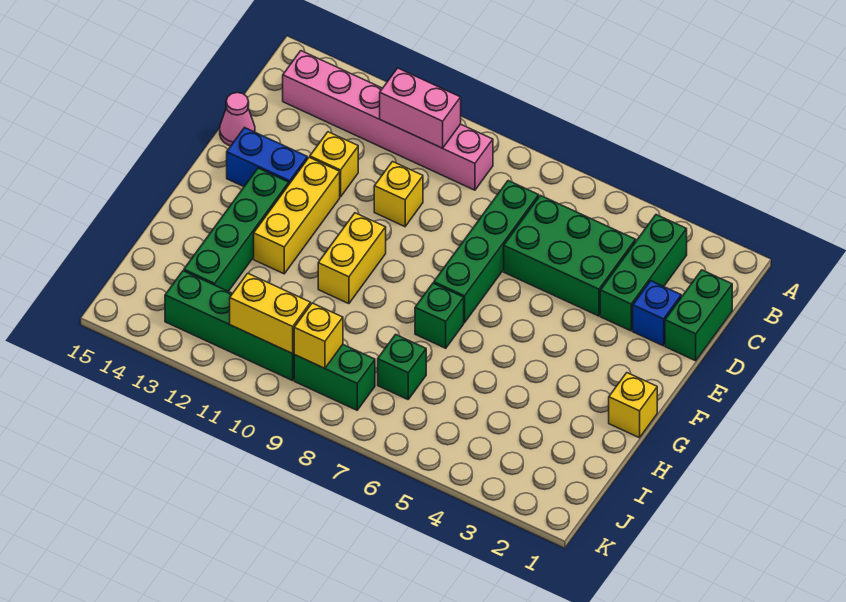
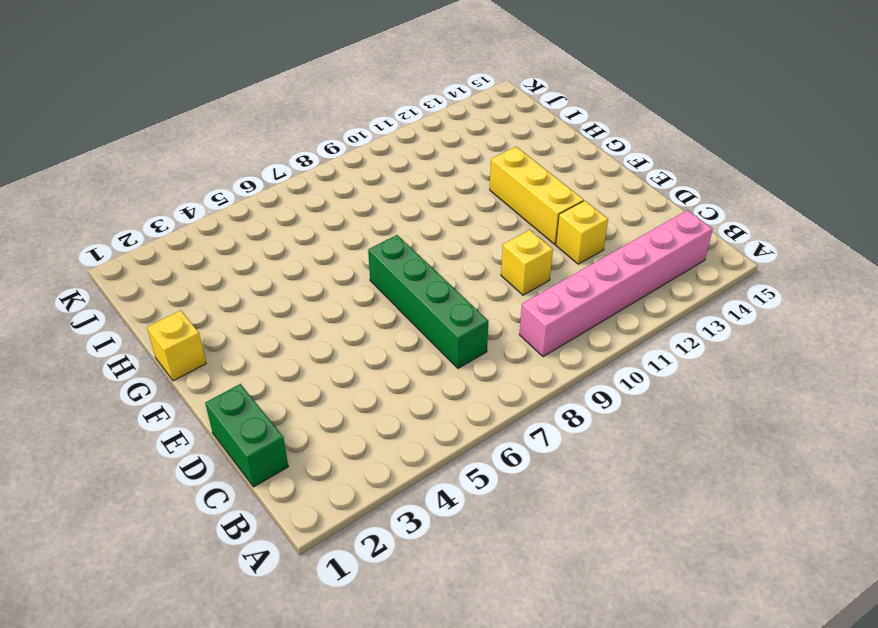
none -> green 1x3 brick [600,215,687,331]
none -> green 2x3 brick [504,195,636,316]
none -> blue 1x1 brick [633,281,681,346]

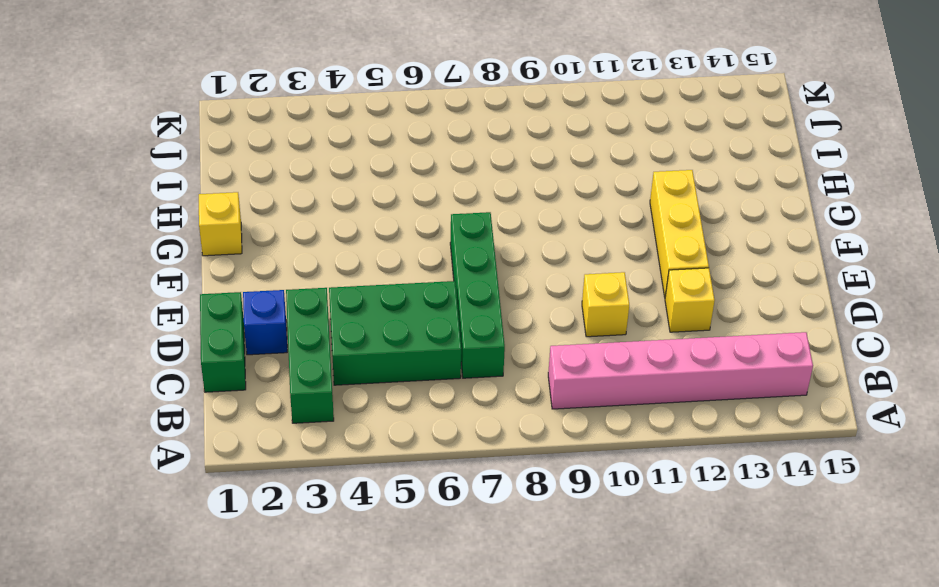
none -> pink 1x1 cone [220,92,255,146]
none -> blue 1x2 brick [227,128,307,187]
none -> yellow 1x2 brick [318,213,386,304]

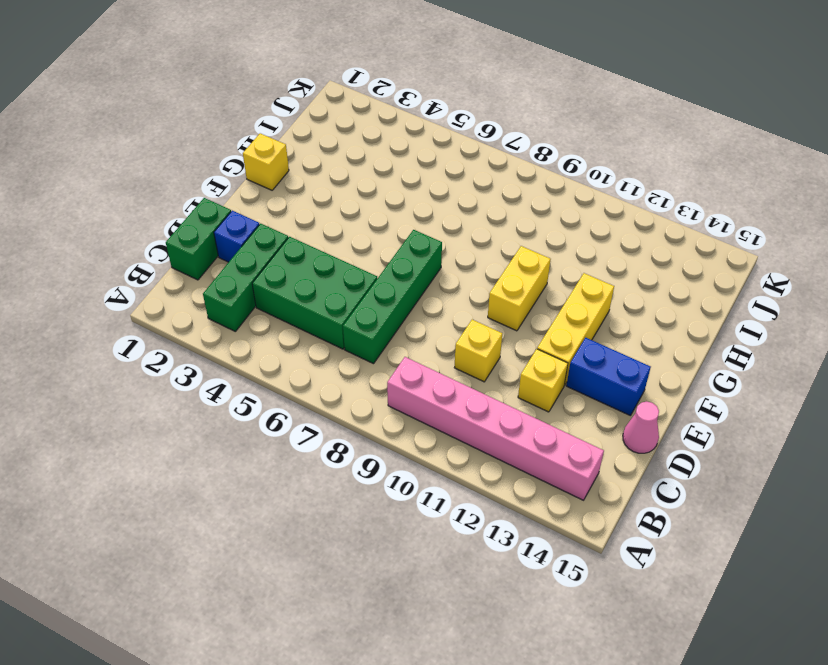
none -> green 1x4 brick [184,168,289,291]
none -> green 1x1 brick [415,283,464,348]
none -> green 1x1 brick [378,334,426,399]

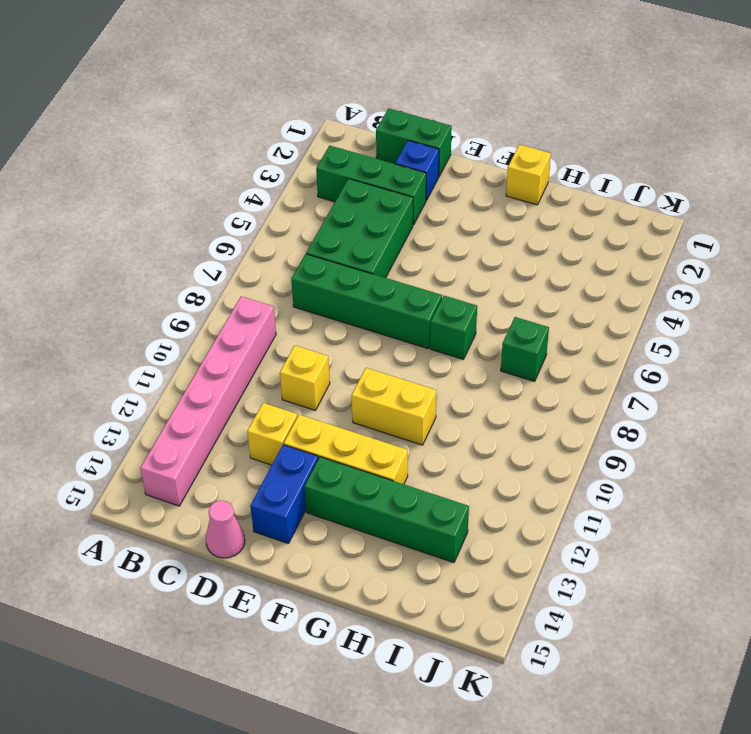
none -> green 1x2 brick [294,345,375,410]
none -> green 1x4 brick [165,271,294,381]
none -> pink 1x2 brick [380,68,461,148]

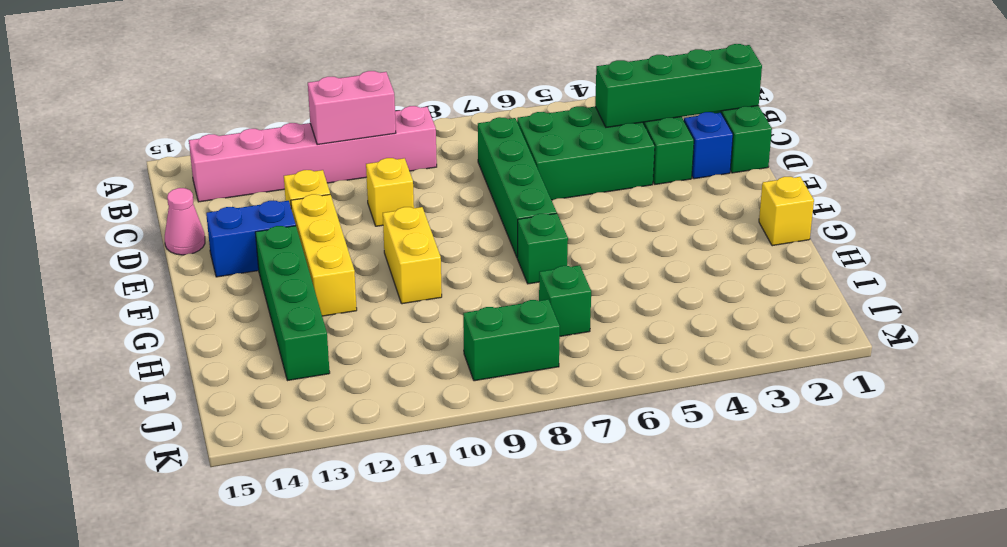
green 1x4 brick [595,44,762,127] -> green 1x4 brick moved to [165,271,294,381]
none -> yellow 1x1 brick [294,303,343,368]
none -> yellow 1x2 brick [230,273,311,353]

